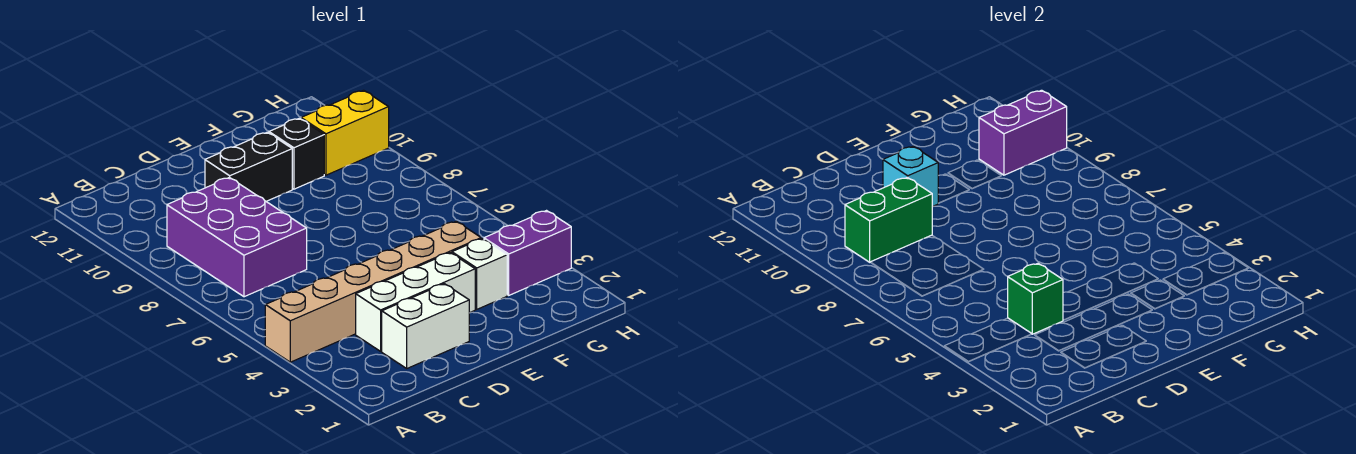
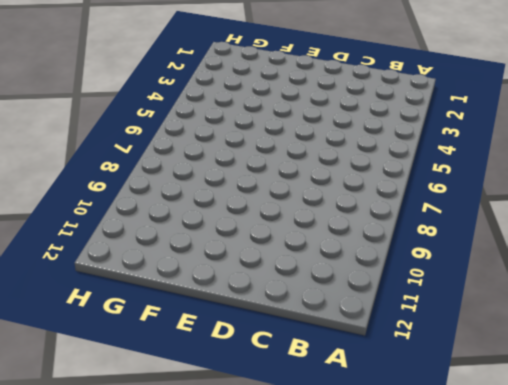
none -> tan 1x6 brick [265,221,481,362]
none -> purple 2x3 brick [167,177,307,297]
none -> white 1x2 brick [382,284,469,368]

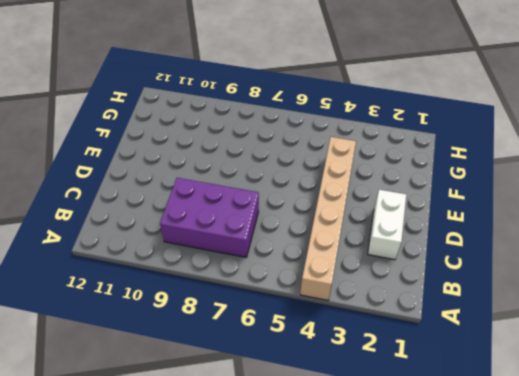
none -> white 1x3 brick [356,253,475,351]
none -> black 1x2 brick [205,132,292,201]
none -> white 1x1 brick [452,239,507,309]

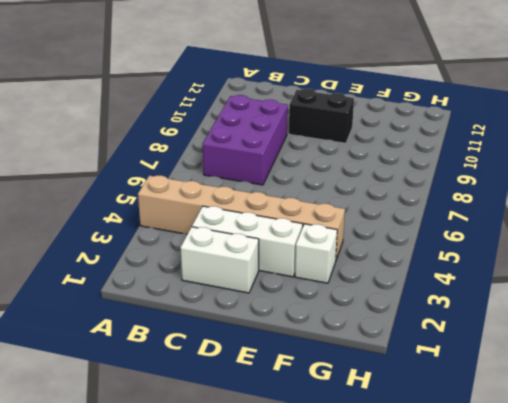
none -> black 1x1 brick [269,118,324,189]
none -> purple 1x2 brick [484,211,571,295]
none -> yellow 1x2 brick [301,90,389,175]

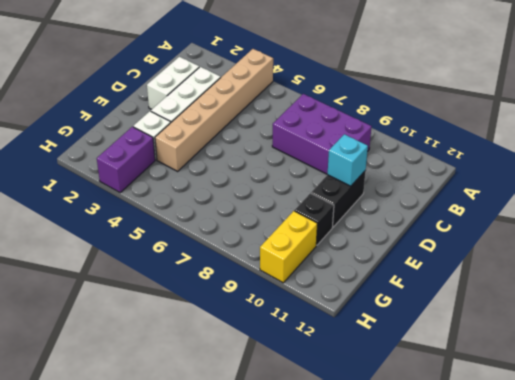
none -> green 1x2 brick [845,177,932,262]
none -> green 1x1 brick [1008,264,1063,334]
none -> purple 1x2 brick [979,90,1067,175]

